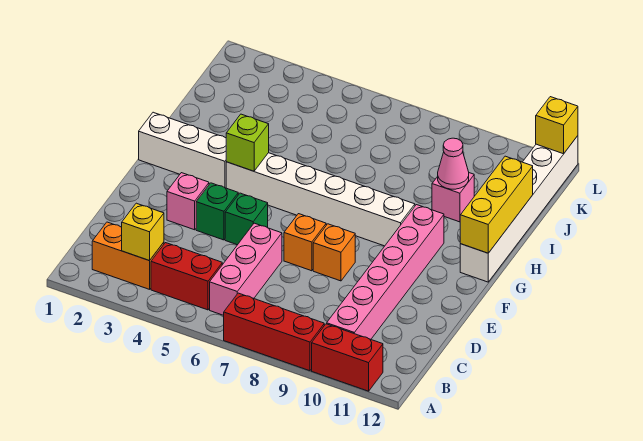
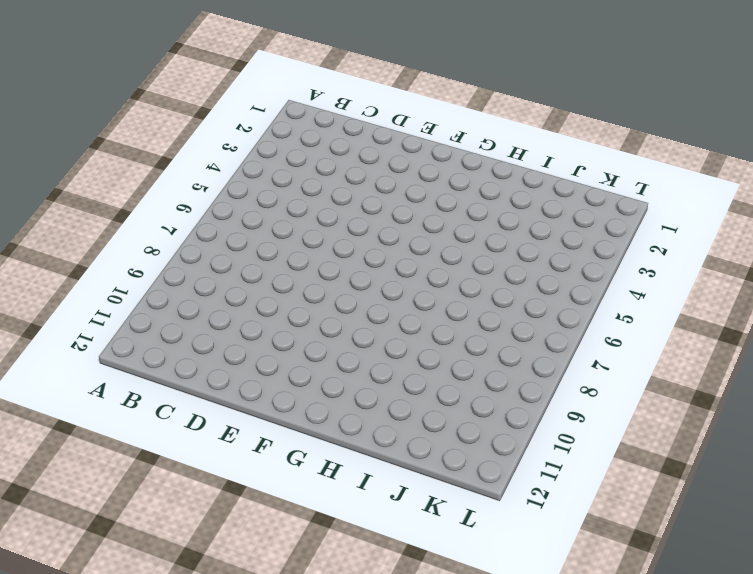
none -> red 1x3 brick [224,293,324,371]
none -> red 1x2 brick [312,324,383,391]
none -> orange 1x2 brick [92,222,164,289]

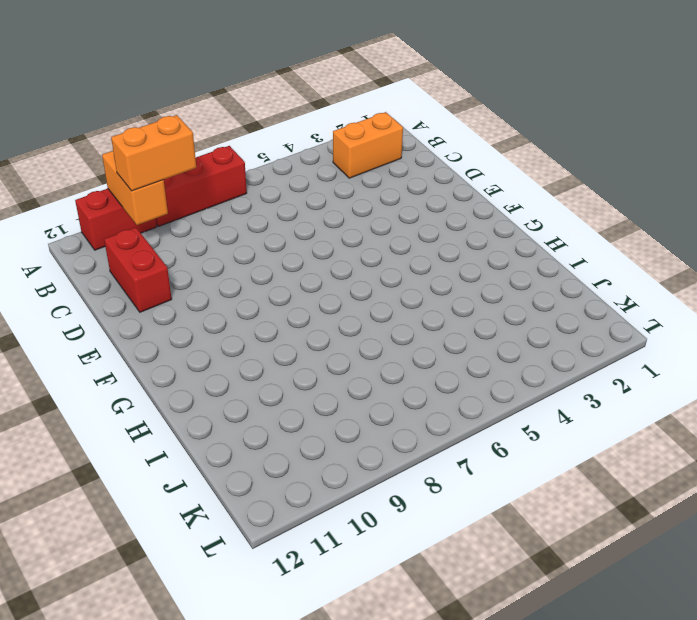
orange 1x2 brick [102,151,168,225] -> none
orange 1x2 brick [111,115,196,191] -> none
red 1x2 brick [104,227,172,312] -> red 1x2 brick turned to [151,243,222,310]
none -> pink 1x3 brick [210,223,282,315]
none -> pink 1x6 brick [327,205,444,339]
none -> pink 1x1 brick [167,173,209,230]

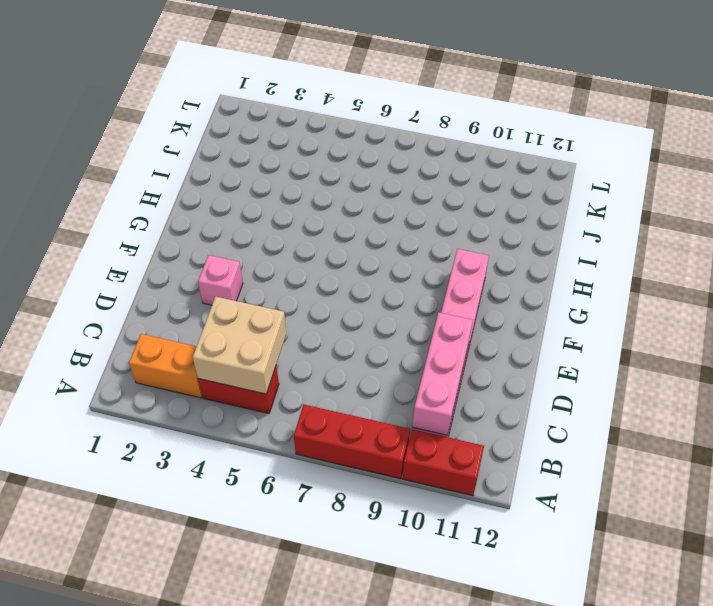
tan 2x2 brick [193,297,286,394] -> none
pink 1x3 brick [413,312,473,435] -> pink 1x3 brick moved to [210,223,282,315]
none -> green 1x1 brick [196,183,238,240]
none -> green 1x1 brick [225,193,268,245]
none -> orange 1x1 brick [284,214,326,271]

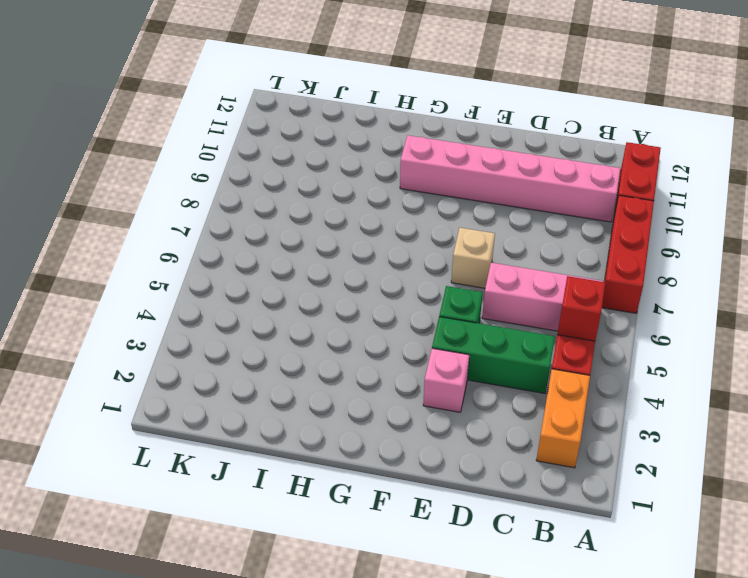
red 1x1 brick [557,276,606,341] -> none
green 1x3 brick [432,317,555,393] -> green 1x1 brick [196,183,238,240]
tan 1x1 brick [451,228,495,288] -> orange 1x1 brick [284,214,326,271]
none -> orange 1x1 brick [313,224,355,281]
none -> white 1x3 brick [139,112,226,188]
none -> white 1x6 brick [226,153,415,246]

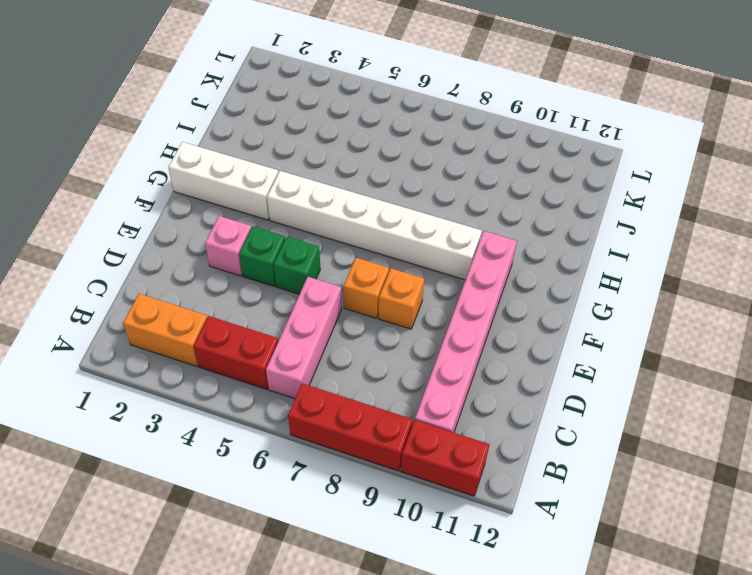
none -> white 1x6 brick [460,136,578,282]
none -> pink 1x1 brick [432,173,474,222]
none -> yellow 1x1 brick [122,203,164,261]

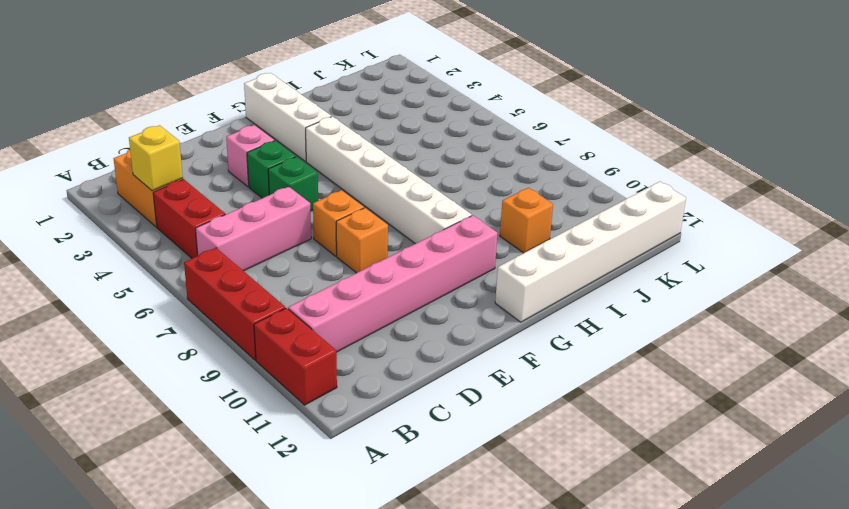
orange 1x1 brick [500,188,553,253] -> pink 1x1 brick [432,173,474,222]
none -> lime 1x1 brick [226,114,269,171]
none -> yellow 1x3 brick [460,156,533,253]
none -> pink 1x1 cone [438,138,469,189]

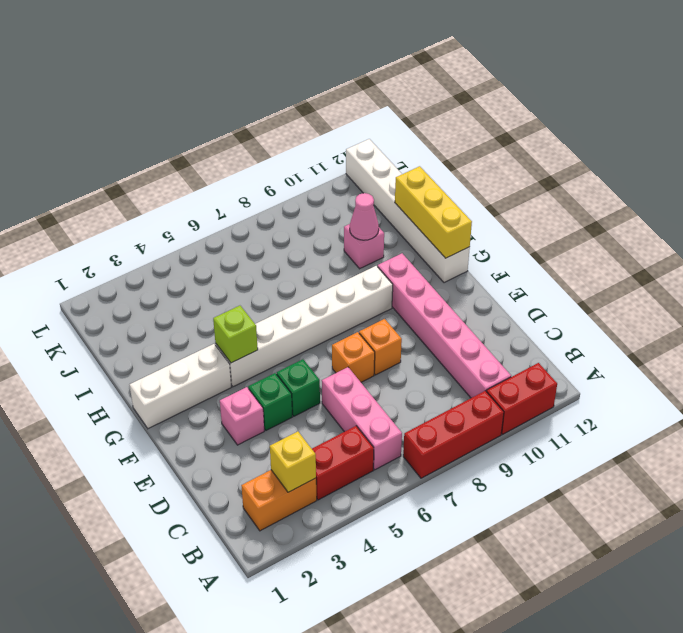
none -> yellow 1x1 brick [536,97,578,154]

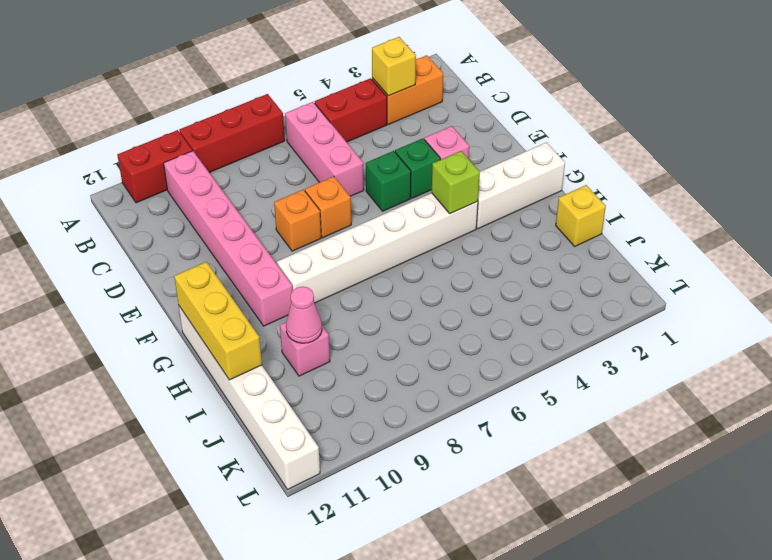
yellow 1x1 brick [556,185,606,246] -> yellow 1x1 brick moved to [536,97,578,154]

